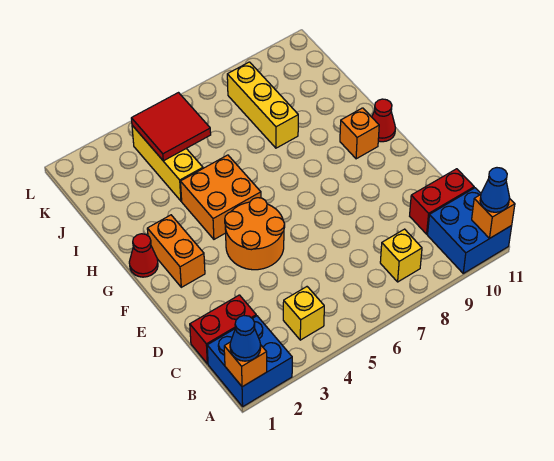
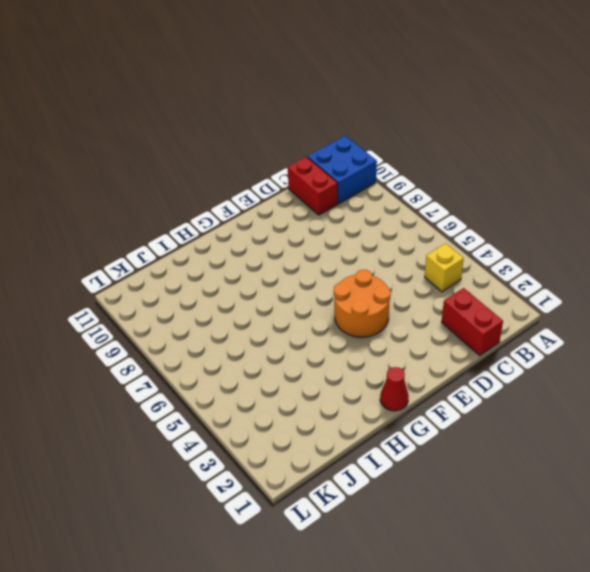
none -> blue 2x2 brick [207,316,292,406]
none -> yellow 1x1 brick [380,229,422,282]
none -> orange 1x2 brick [147,215,205,287]

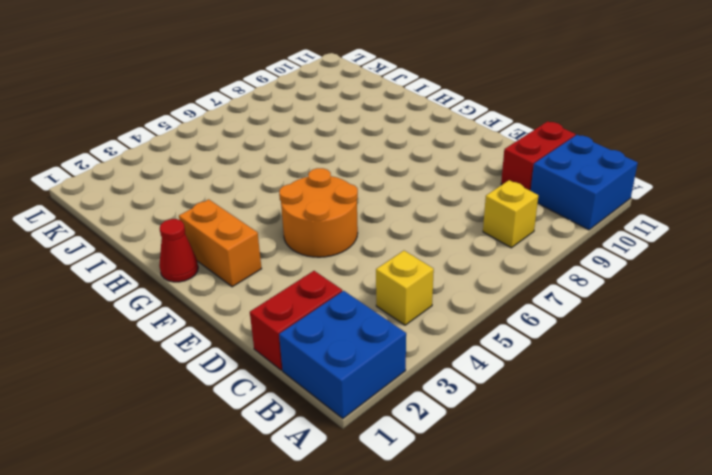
none -> orange 2x2 brick [181,155,261,239]
none -> orange 1x1 brick [340,108,379,159]
none -> red 1x1 cone [372,99,396,142]

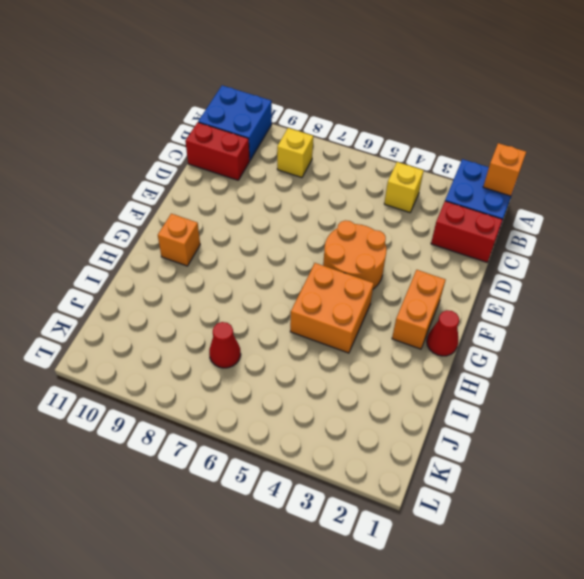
red 1x1 cone [209,322,241,368] -> red 1x1 cone moved to [372,99,396,142]
none -> yellow 1x3 brick [132,125,203,201]
none -> yellow 1x3 brick [227,62,298,148]
none -> orange 1x1 brick [472,195,515,238]

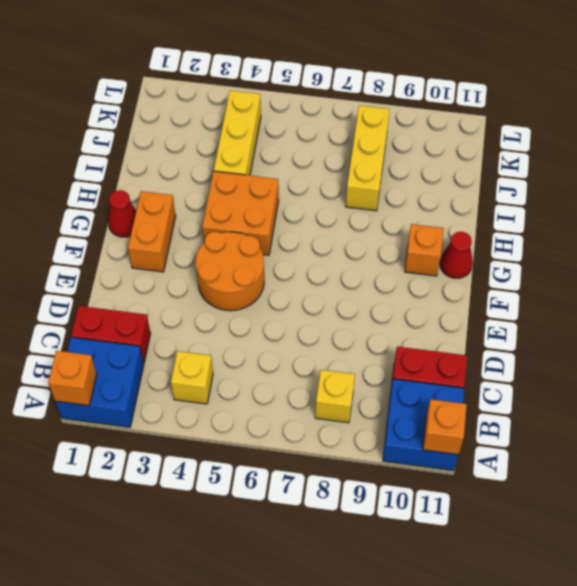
none -> red 2x2 tile [131,93,211,161]
none -> blue 1x1 cone [230,316,261,361]
none -> blue 1x1 cone [480,168,510,212]

